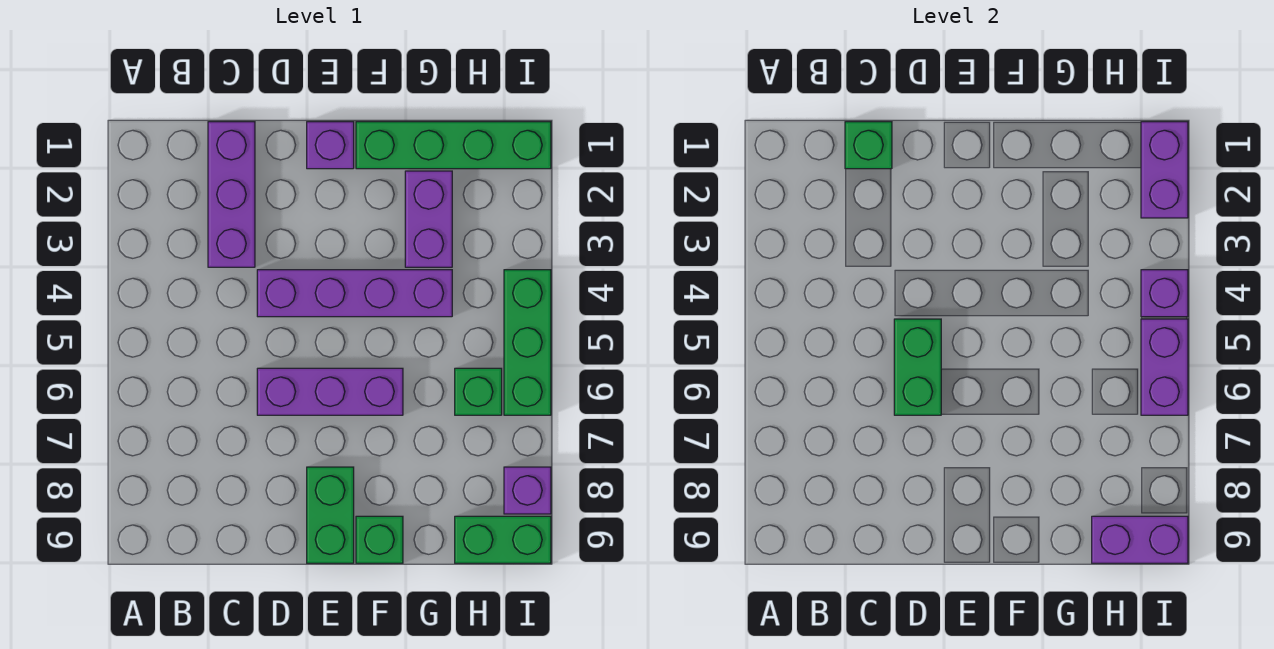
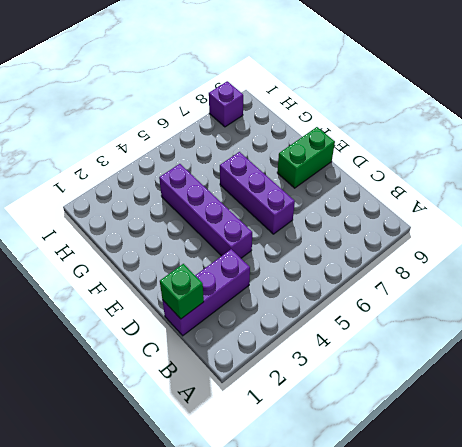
none -> purple 1x1 brick [307,122,354,169]
none -> green 1x4 brick [356,122,551,169]
none -> green 1x1 brick [356,516,403,563]

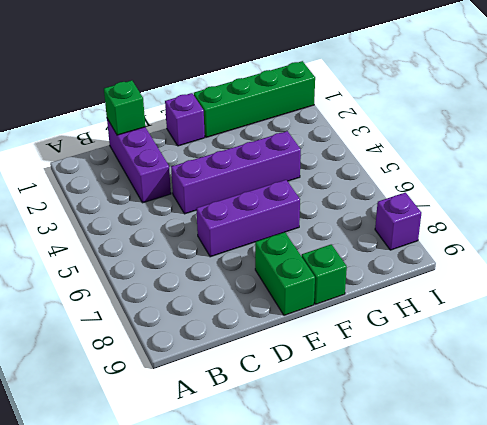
none -> purple 1x2 brick [405,171,452,267]
none -> green 1x1 brick [455,368,502,415]
none -> green 1x2 brick [455,516,551,563]

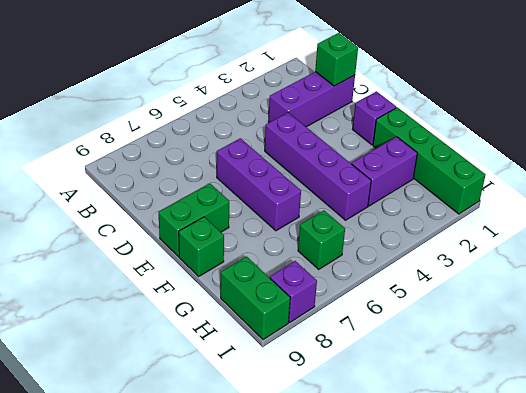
none -> green 1x3 brick [504,270,551,415]
none -> green 1x2 brick [894,319,941,415]
none -> purple 1x2 brick [1092,516,1188,563]

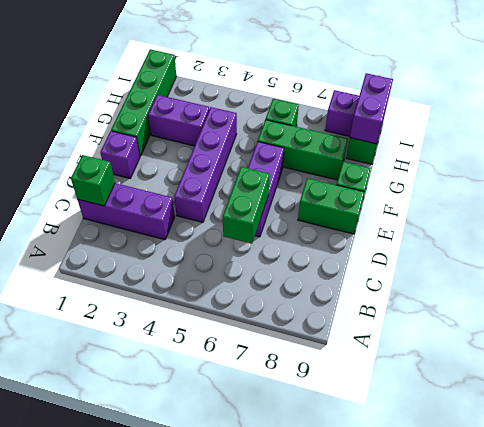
green 1x2 brick [223,167,270,244] -> green 1x2 brick turned to [894,319,941,415]
green 1x3 brick [258,120,348,180] -> green 1x3 brick moved to [504,270,551,415]
none -> purple 1x2 brick [1141,122,1188,218]
none -> purple 1x1 brick [1141,270,1188,317]
none -> purple 1x2 brick [1141,319,1188,415]

